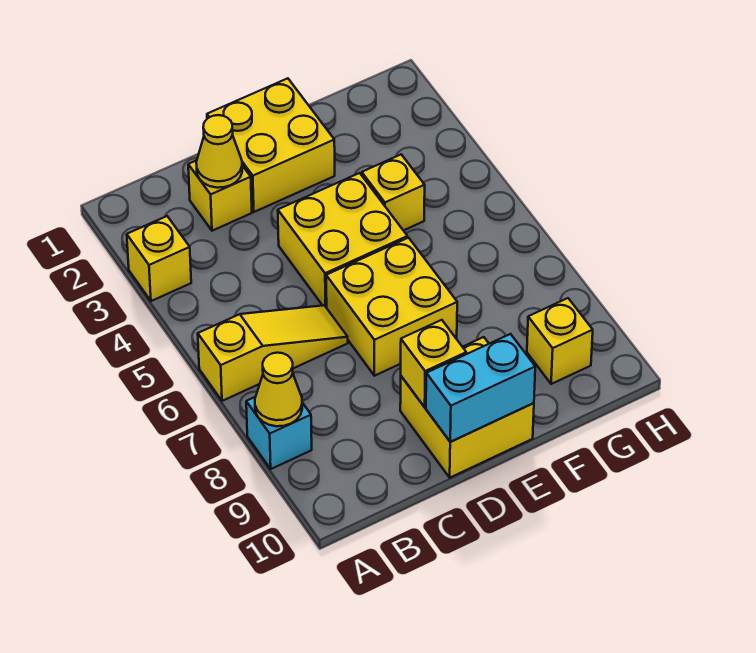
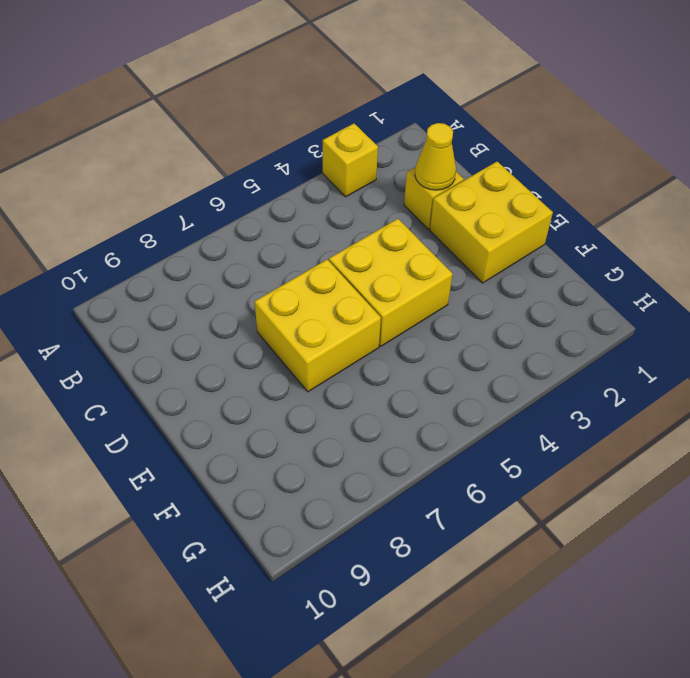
none -> yellow 1x3 slope [198,305,348,401]
none -> cyan 1x1 brick [246,397,312,469]
none -> yellow 2x2 brick [400,337,534,478]

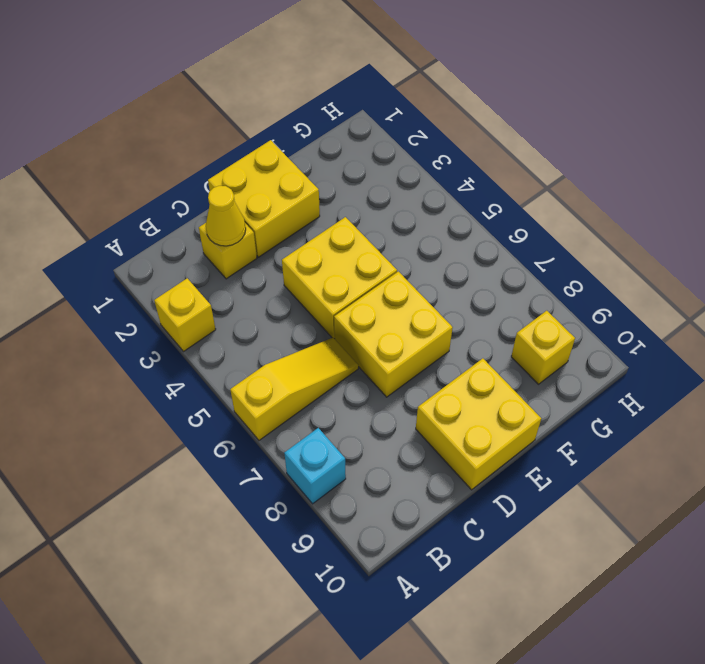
none -> yellow 1x1 brick [362,155,425,230]
none -> yellow 1x1 cone [255,353,302,426]
none -> yellow 1x1 brick [401,320,466,407]

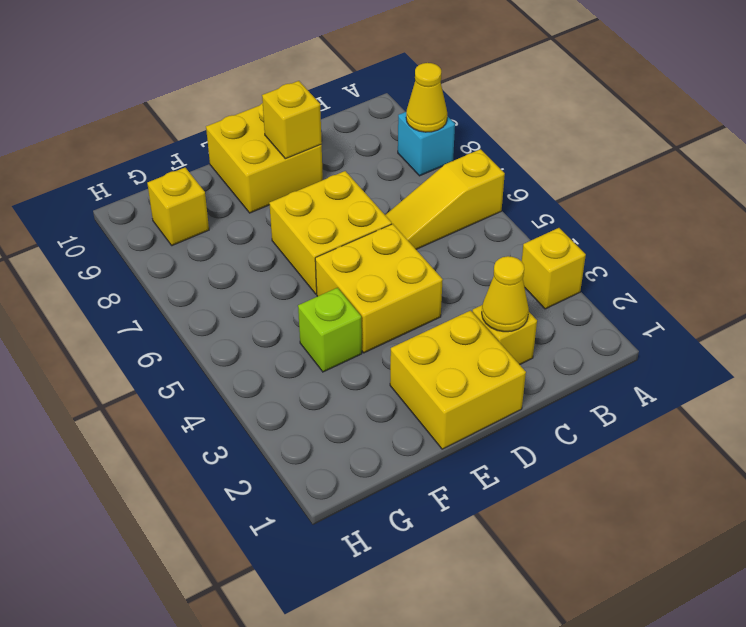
lime 1x1 brick [298,288,362,372] -> yellow 1x1 brick [362,155,425,230]
none -> cyan 1x2 brick [426,334,535,442]

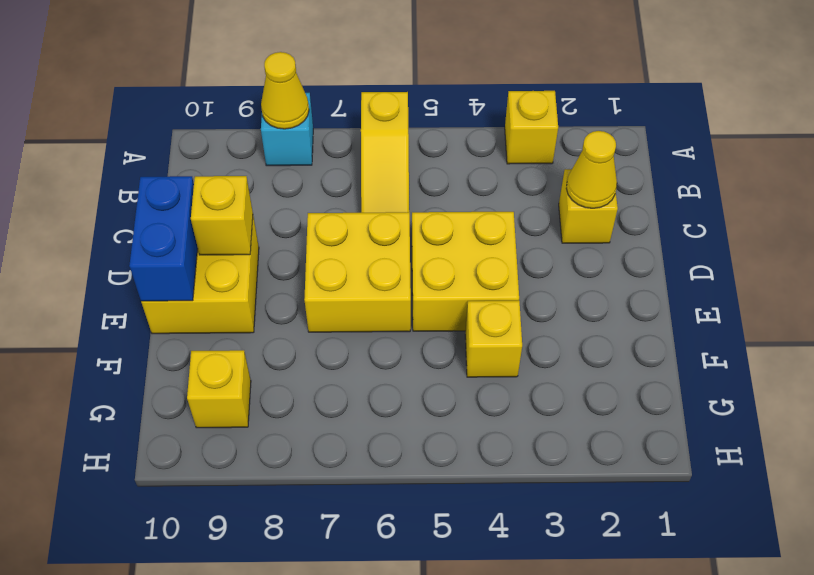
blue 1x2 brick [129,176,198,301] -> cyan 1x2 brick [426,334,535,442]
none -> yellow 2x2 brick [207,78,335,212]

